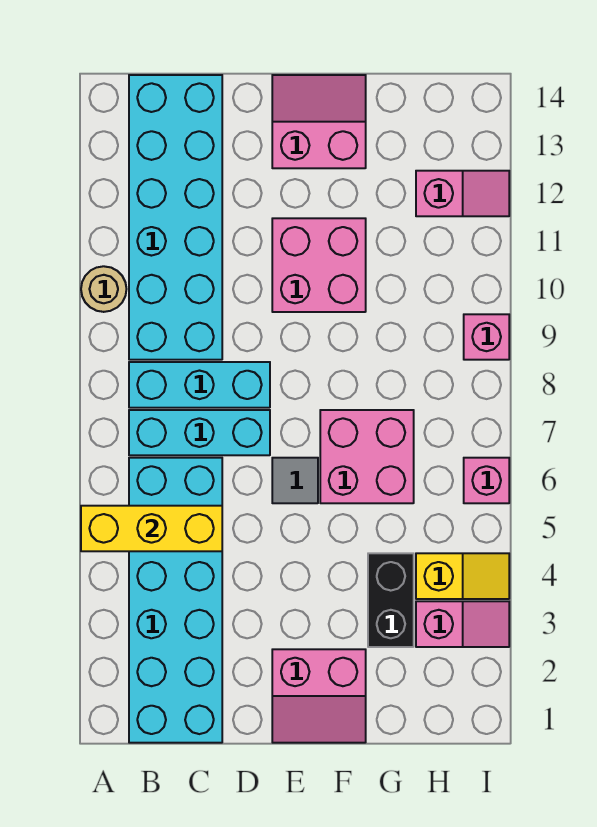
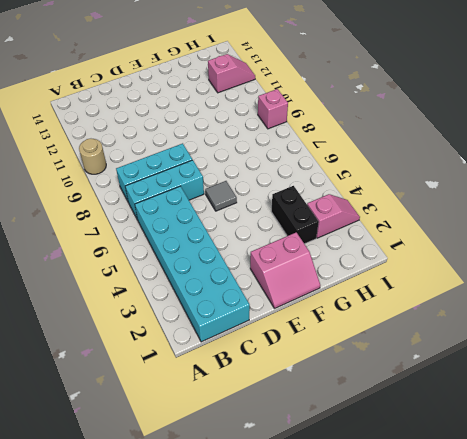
none -> cyan 2x6 brick [129,75,222,360]
none -> pink 2x2 brick [272,218,366,312]
none -> pink 2x2 slope [272,75,366,168]

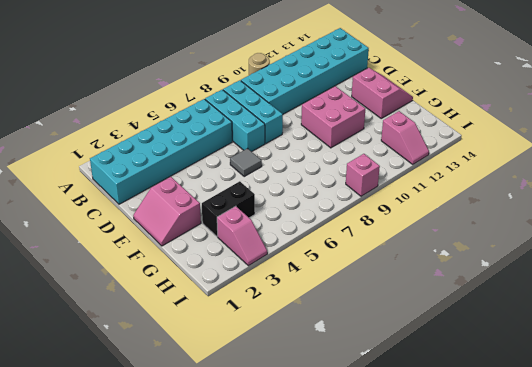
none -> pink 2x2 brick [320,410,414,503]
none -> yellow 1x2 slope [416,553,509,599]
none -> pink 1x1 brick [464,458,509,503]

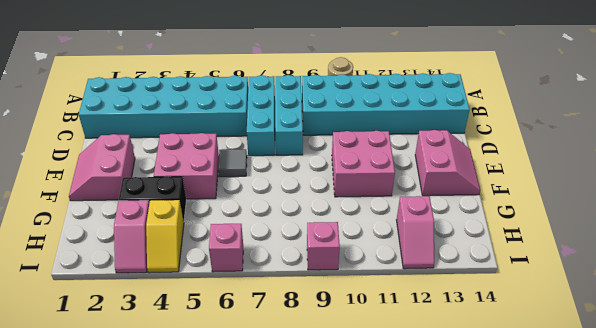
pink 2x2 brick [154,133,219,199] -> pink 2x2 brick moved to [320,410,414,503]
none -> yellow 1x3 brick [81,506,222,551]

